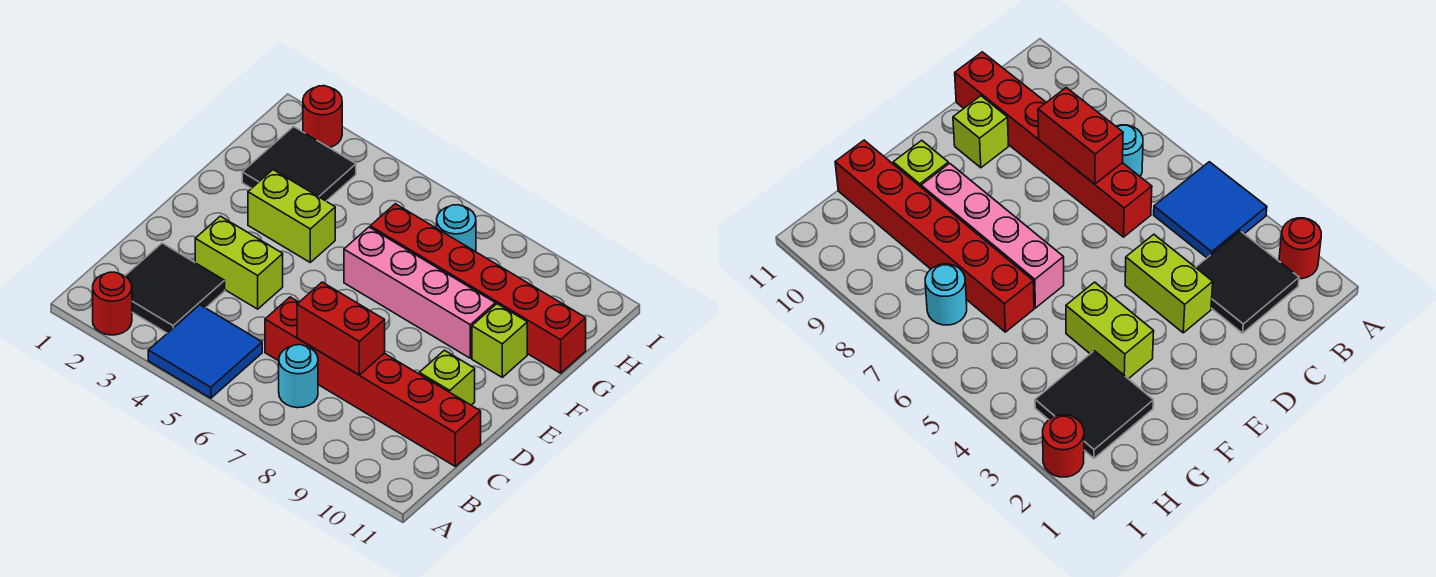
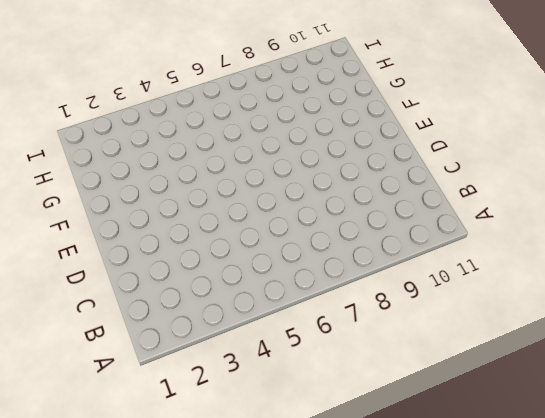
none -> red 1x1 round brick [93,272,132,335]
none -> blue 2x2 tile [148,305,262,398]
none -> black 2x2 tile [125,243,225,333]

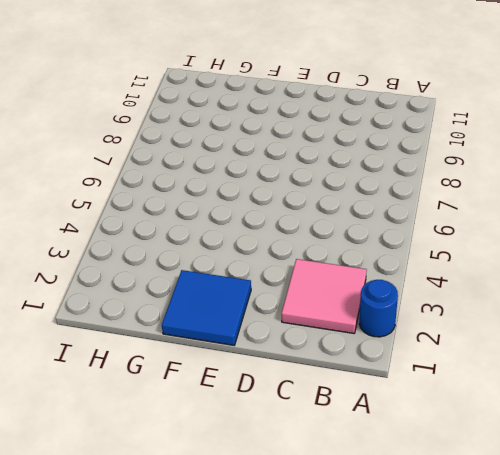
blue 1x1 round brick [359,280,398,337] -> red 1x1 round brick [93,272,132,335]
pink 2x2 tile [282,259,367,333] -> black 2x2 tile [125,243,225,333]
blue 2x2 tile [162,270,251,345] -> blue 2x2 tile moved to [148,305,262,398]
none -> cyan 1x1 round brick [279,345,318,408]
none -> red 1x6 brick [265,297,481,466]
none -> lime 1x2 brick [195,216,283,309]

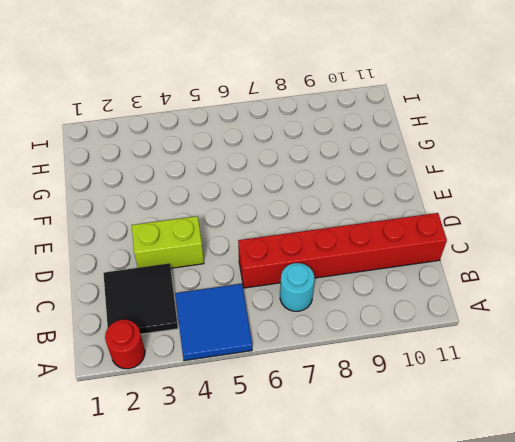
none -> lime 1x1 brick [419,350,475,405]
none -> lime 1x2 brick [248,170,335,262]
none -> pink 1x4 brick [344,227,495,358]

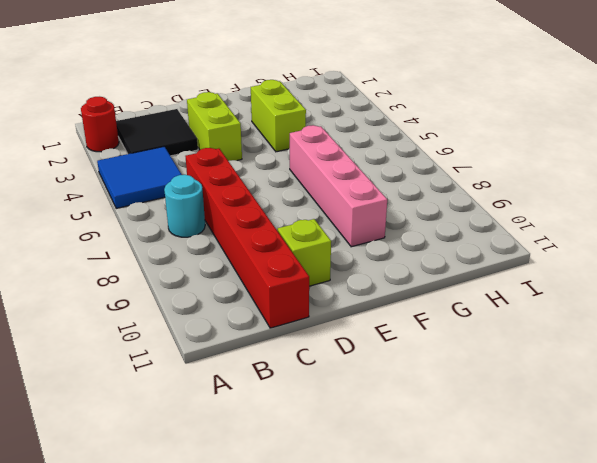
none -> lime 1x1 brick [472,304,527,377]
none -> black 2x2 tile [242,127,356,201]
none -> red 1x6 brick [370,204,586,373]

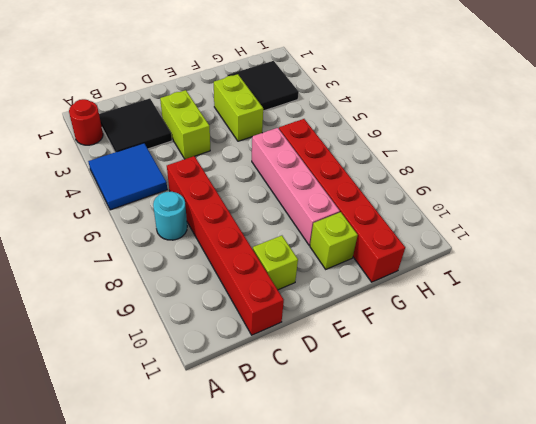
none -> cyan 1x1 round brick [437,205,476,252]
none -> red 1x1 round brick [303,86,342,148]
none -> red 1x2 brick [297,282,385,375]

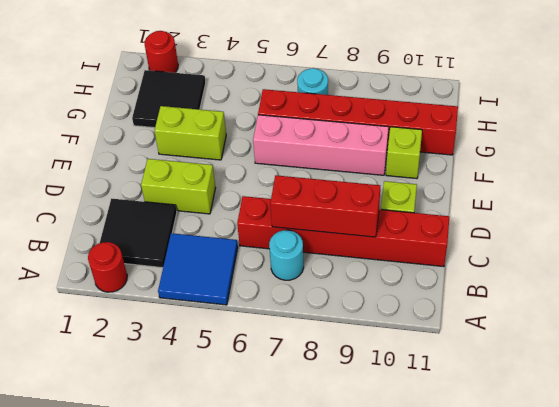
red 1x3 brick [270,175,380,237] -> red 1x2 brick [297,282,385,375]

